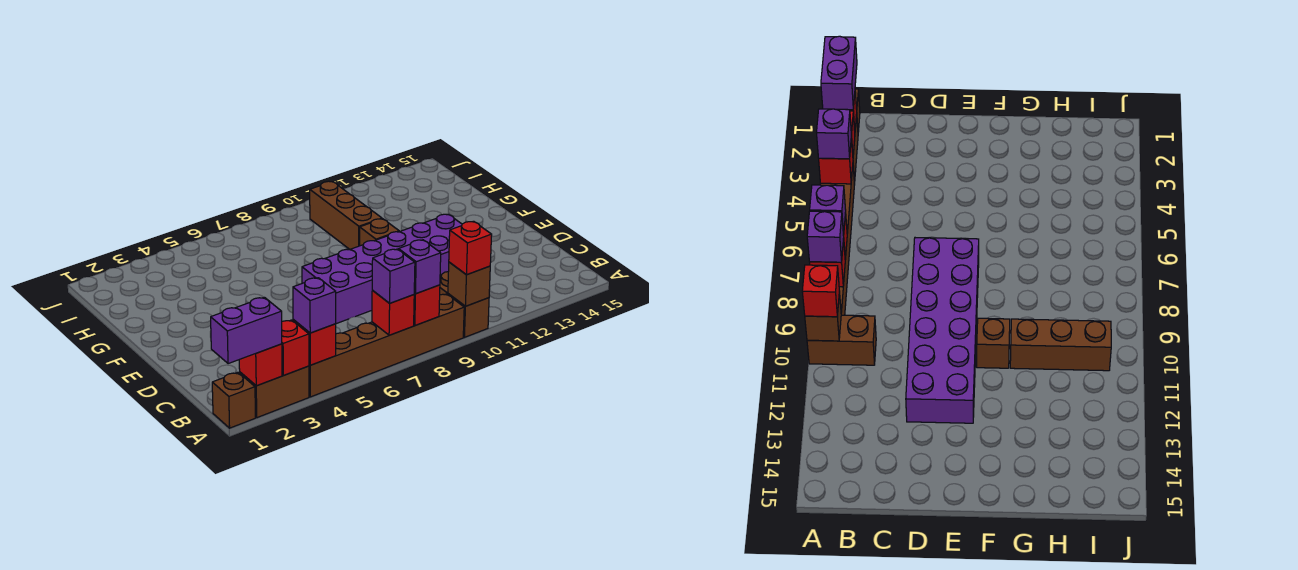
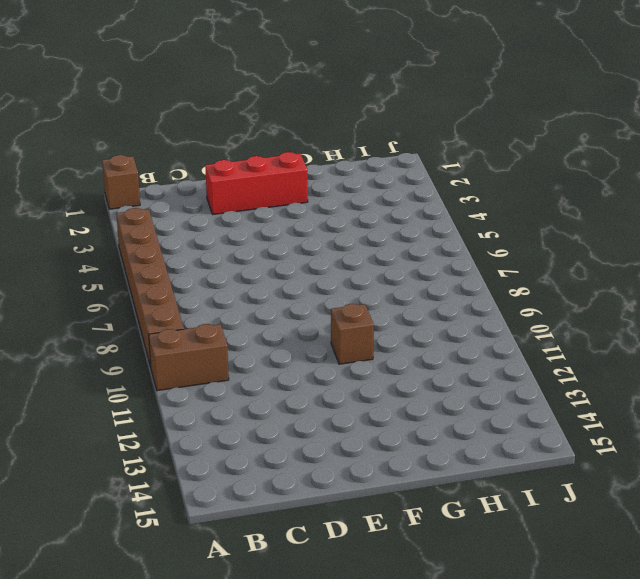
red 1x3 brick [205,152,308,214] -> none
none -> brown 1x2 brick [240,366,309,418]
none -> purple 2x6 brick [302,214,462,324]
none -> brown 1x3 brick [310,181,382,249]

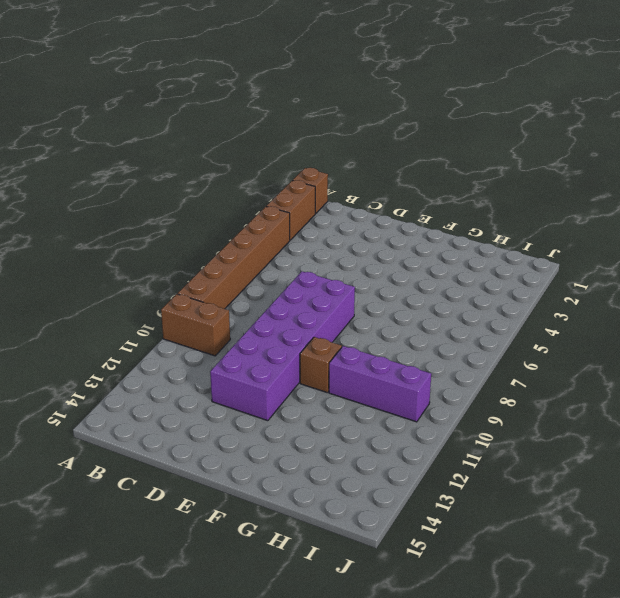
purple 1x3 brick [329,346,431,422] -> brown 1x3 brick [310,181,382,249]
none -> red 1x1 brick [239,344,282,386]
none -> red 1x1 brick [282,320,309,375]
none -> red 1x1 brick [293,320,336,365]

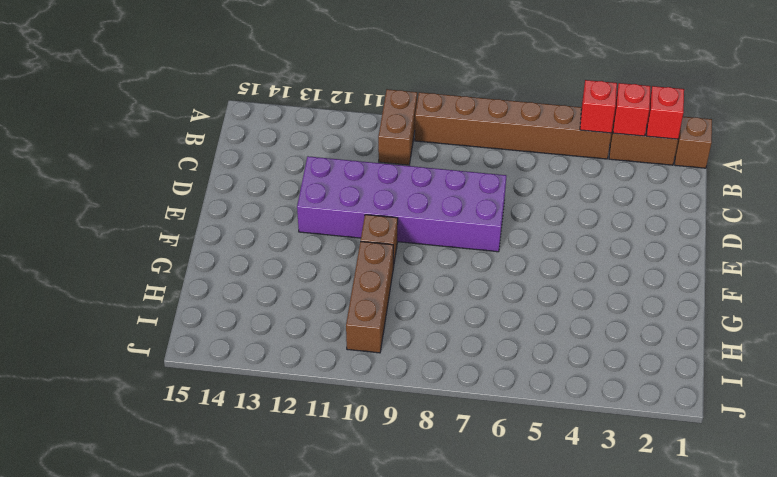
none -> red 1x1 brick [372,290,414,335]
none -> red 1x1 brick [414,285,440,325]
none -> brown 1x1 brick [448,262,490,306]

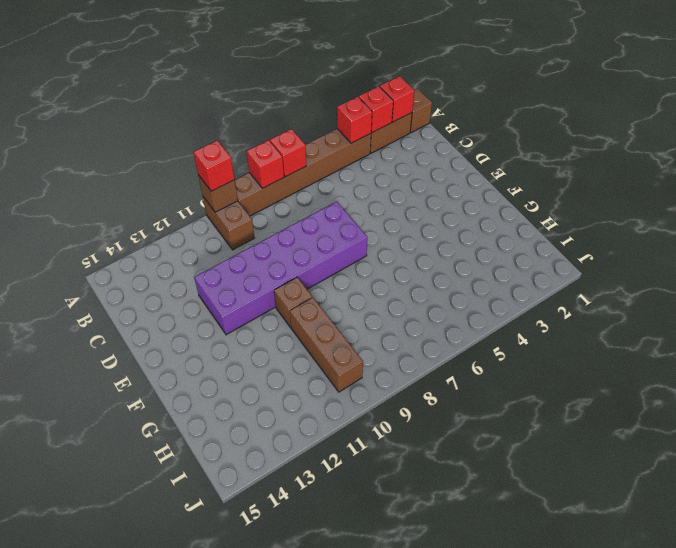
none -> purple 1x2 brick [211,297,282,364]
none -> purple 1x1 brick [293,278,336,333]
none -> purple 1x1 brick [372,249,415,303]

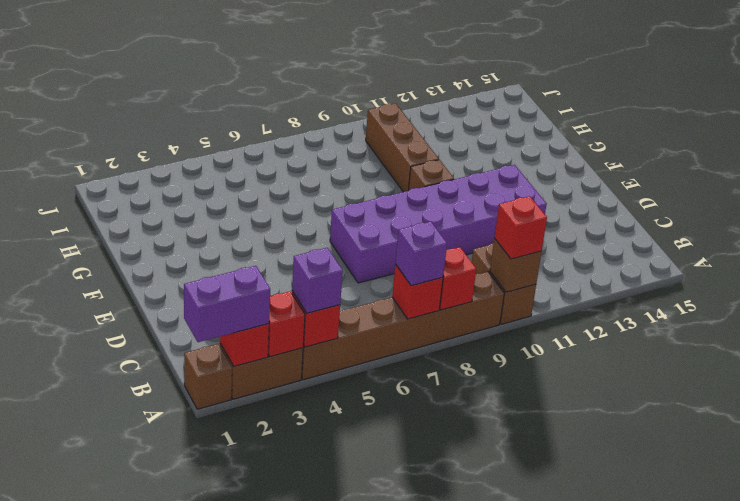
none -> purple 1x1 brick [398,240,441,294]

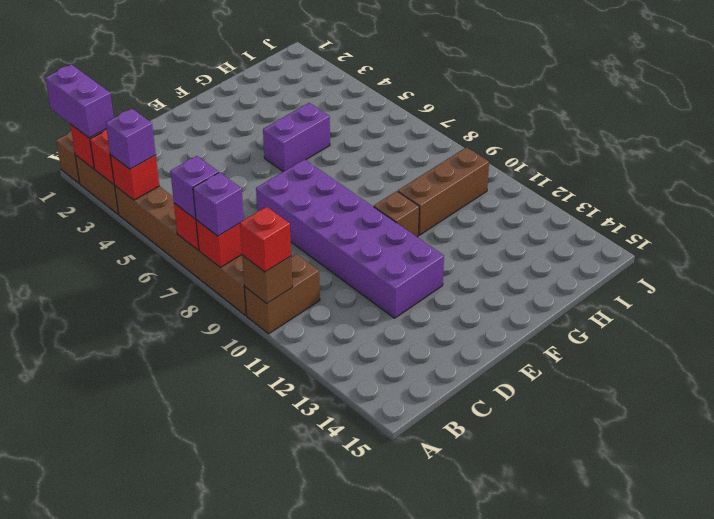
purple 1x2 brick [263,103,330,172] -> none

